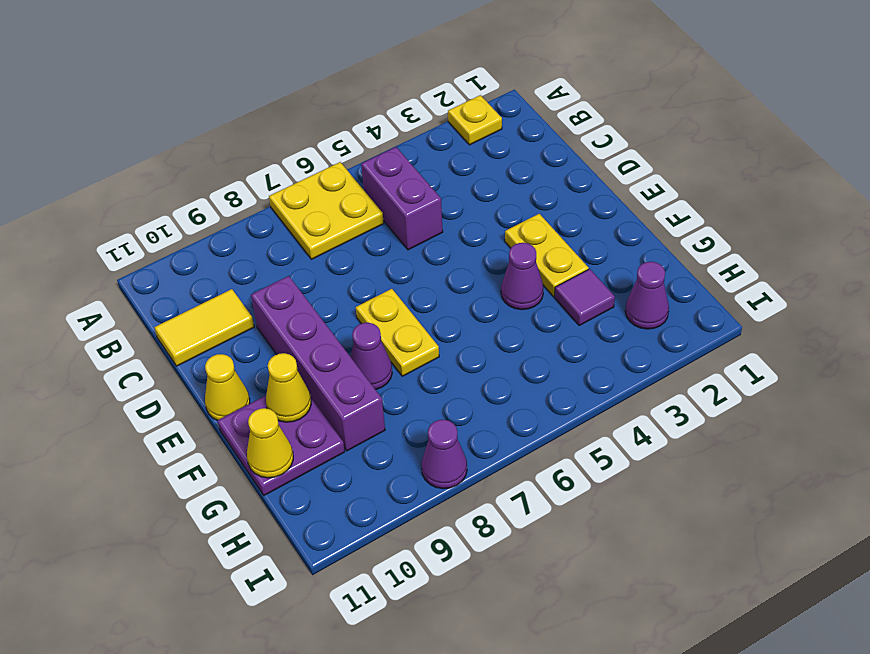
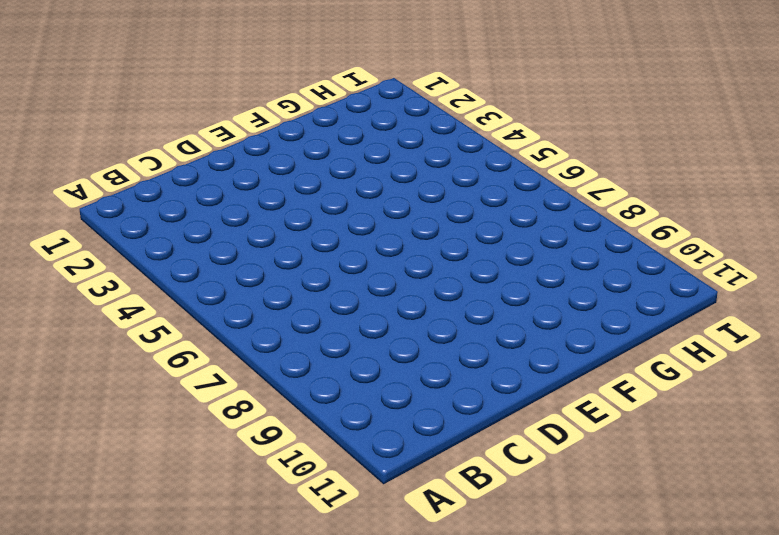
none -> yellow 1x1 plate [448,95,502,145]
none -> yellow 2x2 plate [269,162,384,259]
none -> purple 1x2 brick [361,147,443,250]

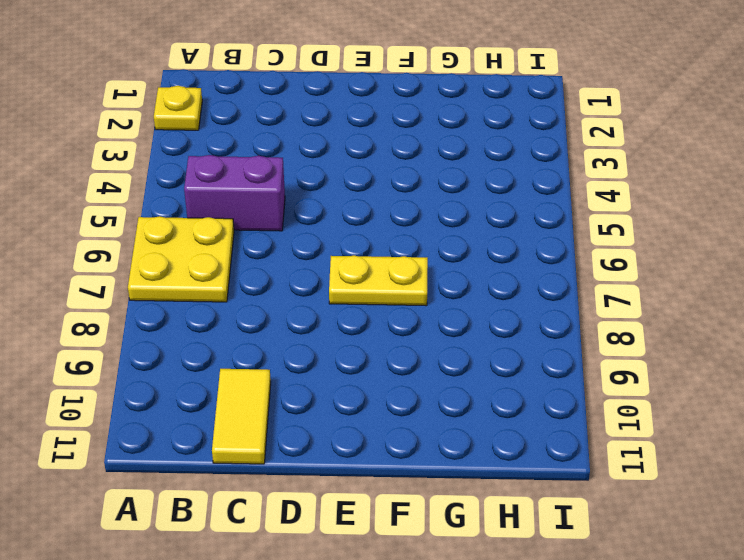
none -> purple 1x4 brick [251,276,385,451]
none -> yellow 1x2 plate [505,214,588,296]
none -> yellow 1x1 cone [205,354,250,420]

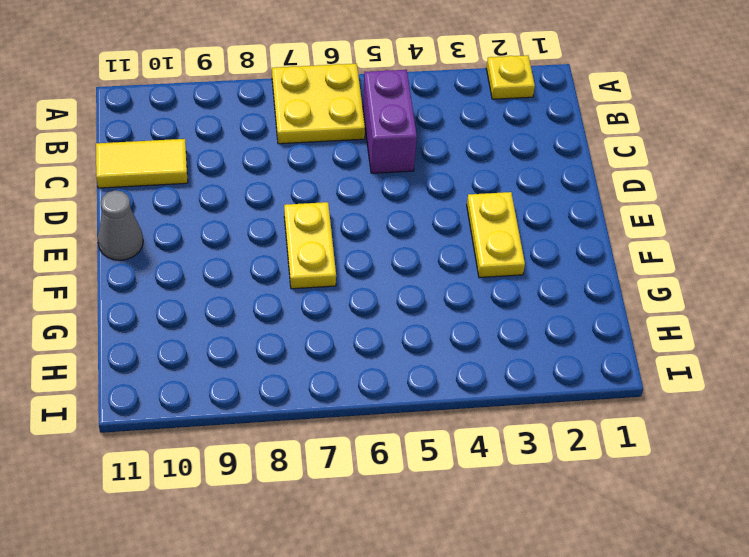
grey 1x1 cone [97,190,143,260] -> yellow 1x1 cone [205,354,250,420]
none -> purple 1x4 brick [251,276,385,451]
none -> purple 1x1 cone [501,243,543,310]
none -> purple 1x1 cone [350,323,392,390]

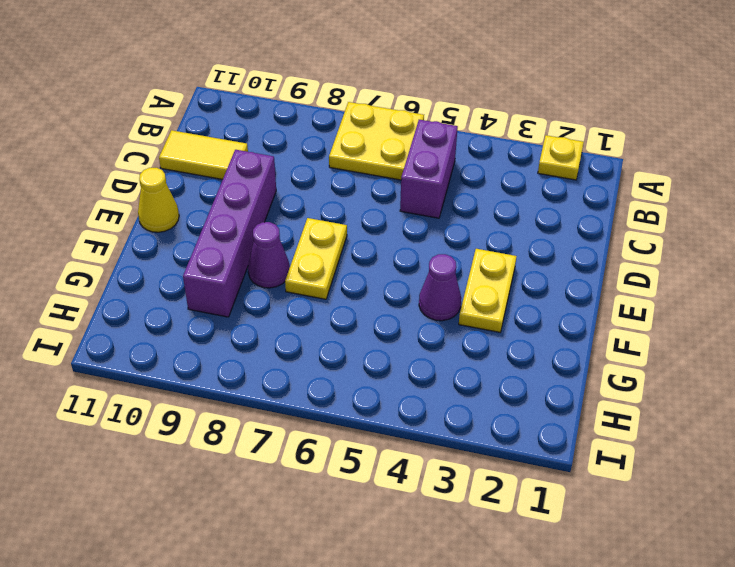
none -> purple 2x2 plate [217,396,345,495]
none -> purple 1x1 tile [555,269,615,326]
none -> purple 1x1 cone [625,262,669,329]

